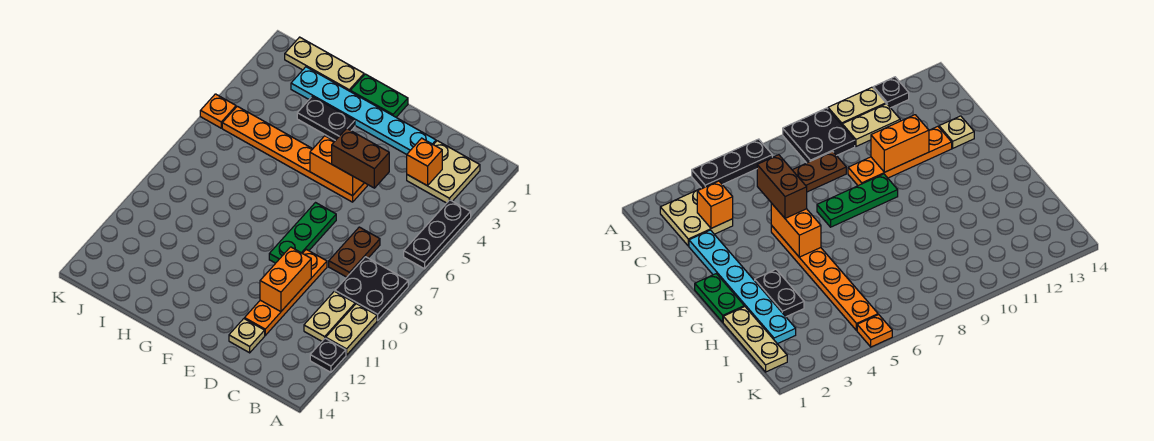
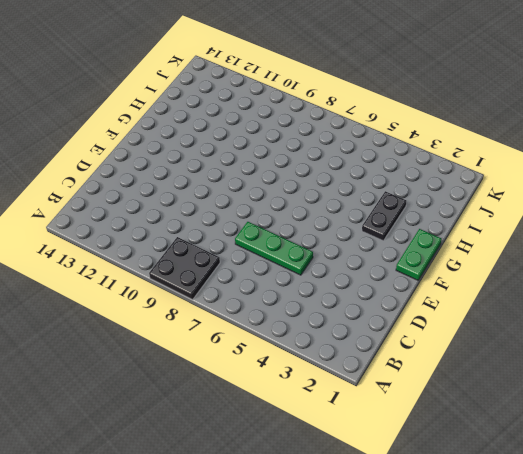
green 1x3 plate [235,222,313,275] -> green 1x3 plate moved to [269,203,336,263]
none -> black 1x3 plate [404,200,471,269]
none -> tan 1x2 plate [326,304,377,355]
none -> black 1x1 plate [310,338,346,372]

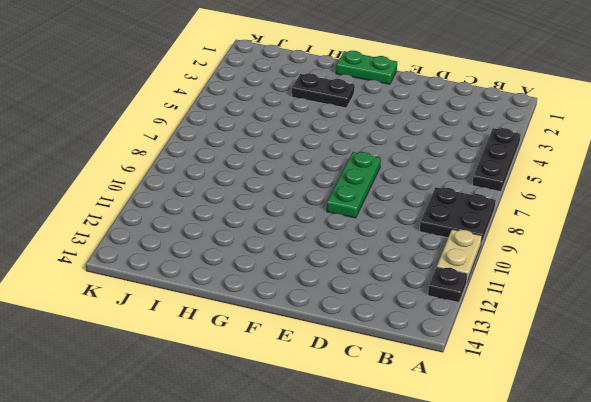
none -> tan 2x2 plate [407,141,480,203]
none -> tan 1x2 plate [304,291,355,341]
none -> brown 1x2 plate [329,227,380,277]

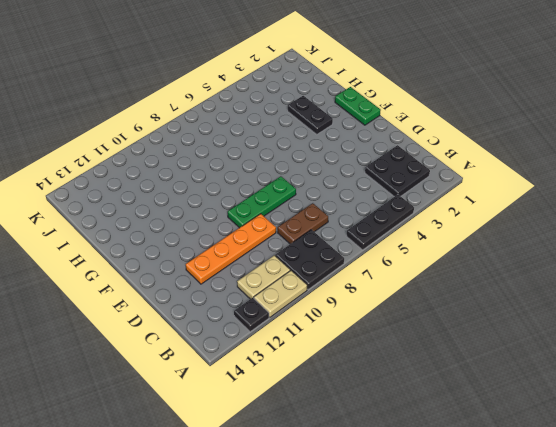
black 2x2 plate [365,145,430,197] -> tan 2x2 plate [407,141,480,203]
none -> cyan 1x6 plate [291,67,436,155]
none -> tan 1x1 plate [229,319,265,353]
none -> orange 1x6 plate [222,106,367,202]

